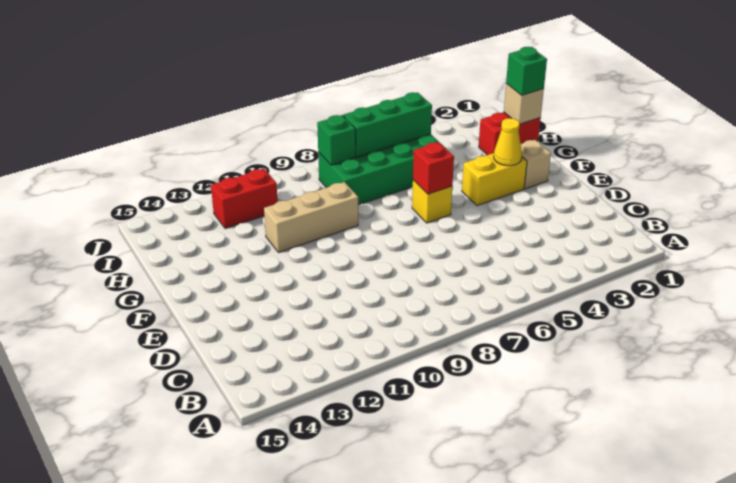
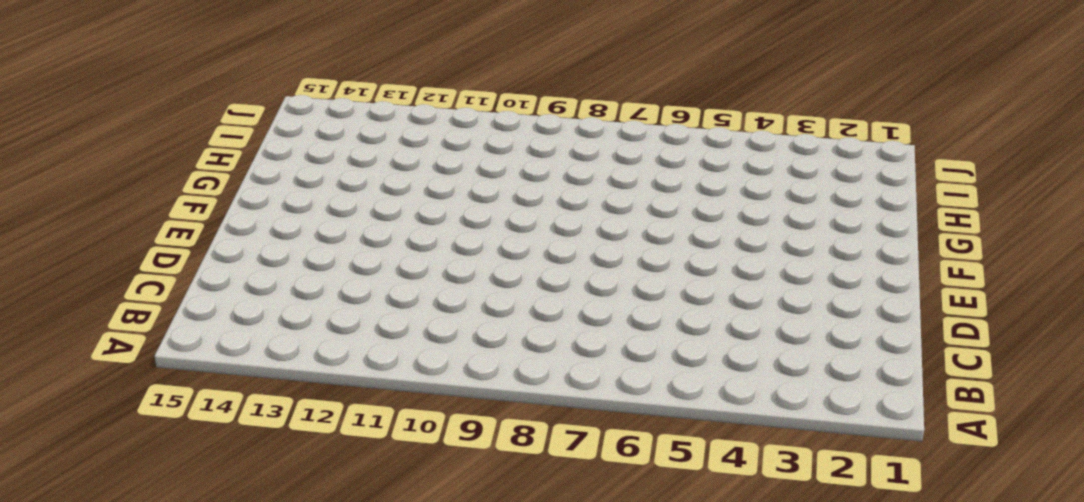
none -> tan 1x1 brick [521,140,551,189]
none -> yellow 1x2 brick [462,153,527,206]
none -> yellow 1x1 brick [412,180,452,223]

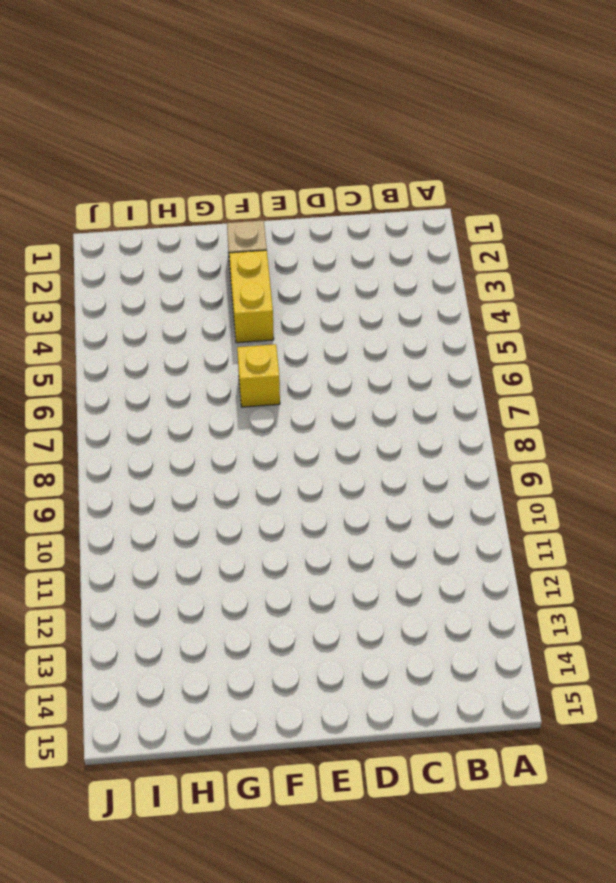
none -> tan 1x3 brick [264,182,358,253]
none -> red 1x2 brick [479,112,541,155]
none -> green 2x4 brick [318,134,444,205]

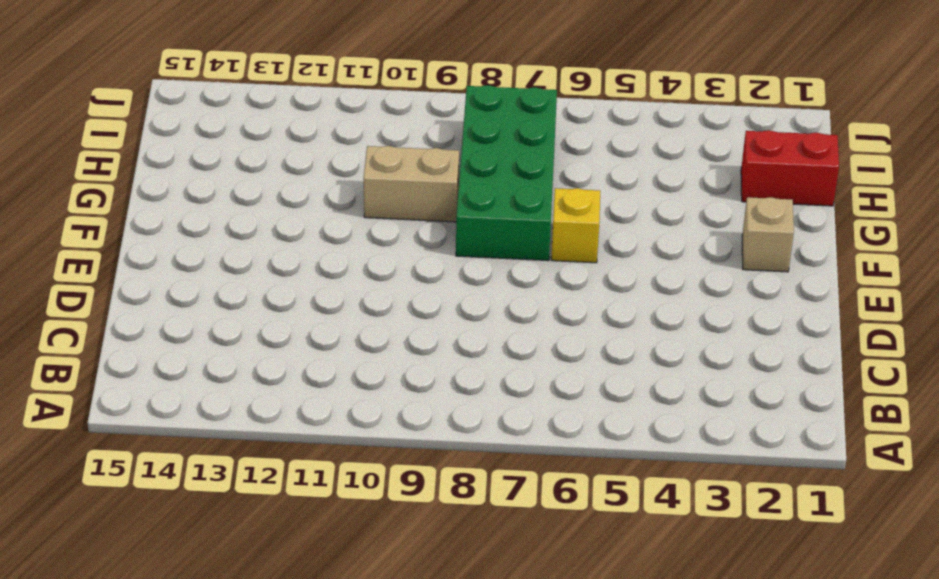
green 2x4 brick [456,85,557,261] -> green 2x4 brick turned to [318,134,444,205]
tan 1x2 brick [364,146,459,222] -> tan 1x3 brick [264,182,358,253]
none -> yellow 1x2 brick [462,153,527,206]
none -> red 1x2 brick [211,169,278,229]
none -> yellow 1x1 cone [494,118,522,166]

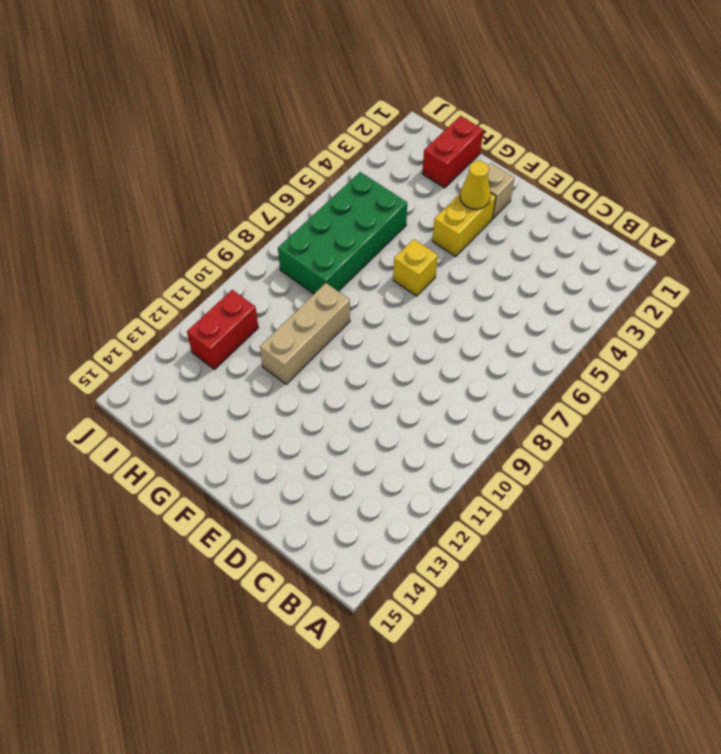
none -> red 1x1 brick [413,142,454,194]
none -> tan 1x1 brick [504,84,544,124]
none -> green 1x3 brick [343,92,432,157]

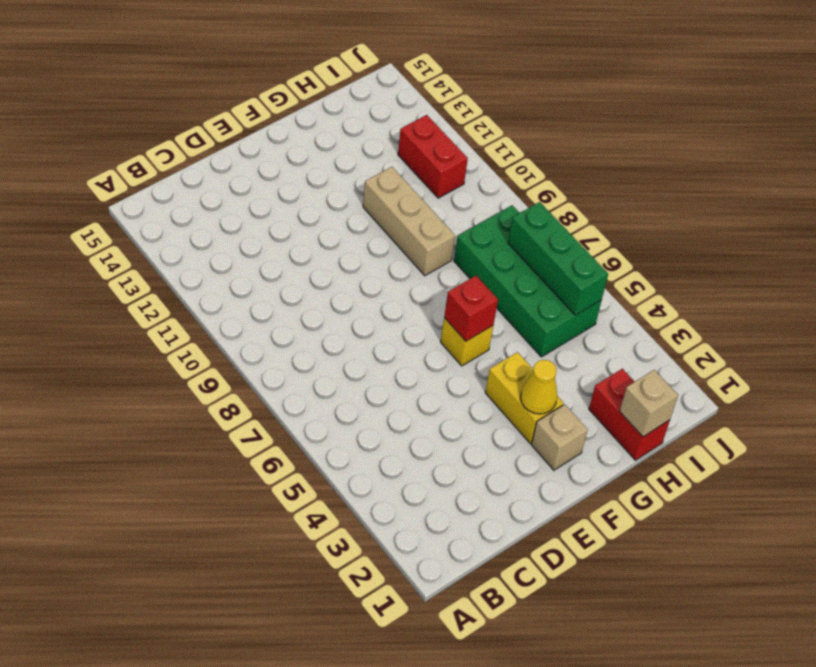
none -> green 1x1 brick [317,115,356,165]
none -> green 1x1 brick [506,47,547,95]

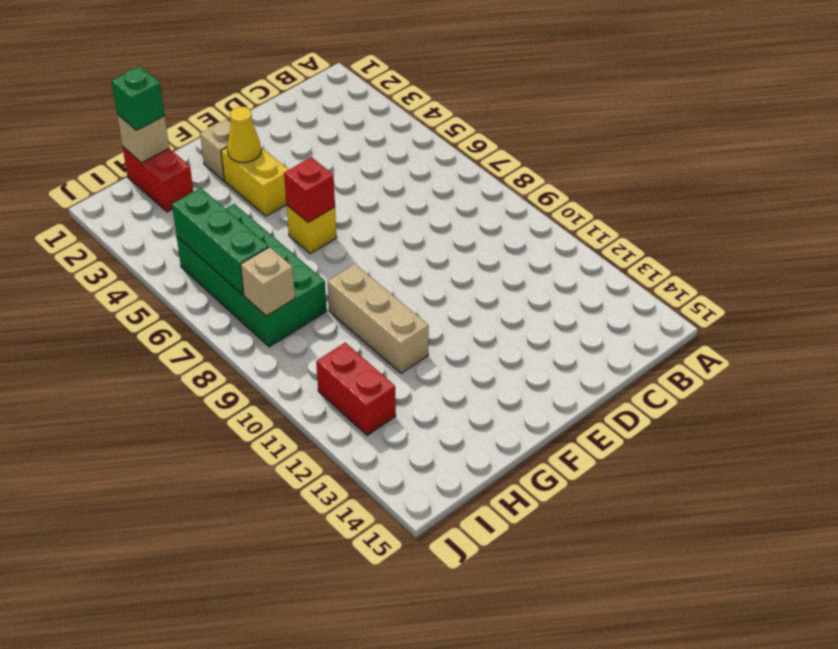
tan 1x1 brick [240,247,295,316] -> green 1x1 brick [317,115,356,165]

